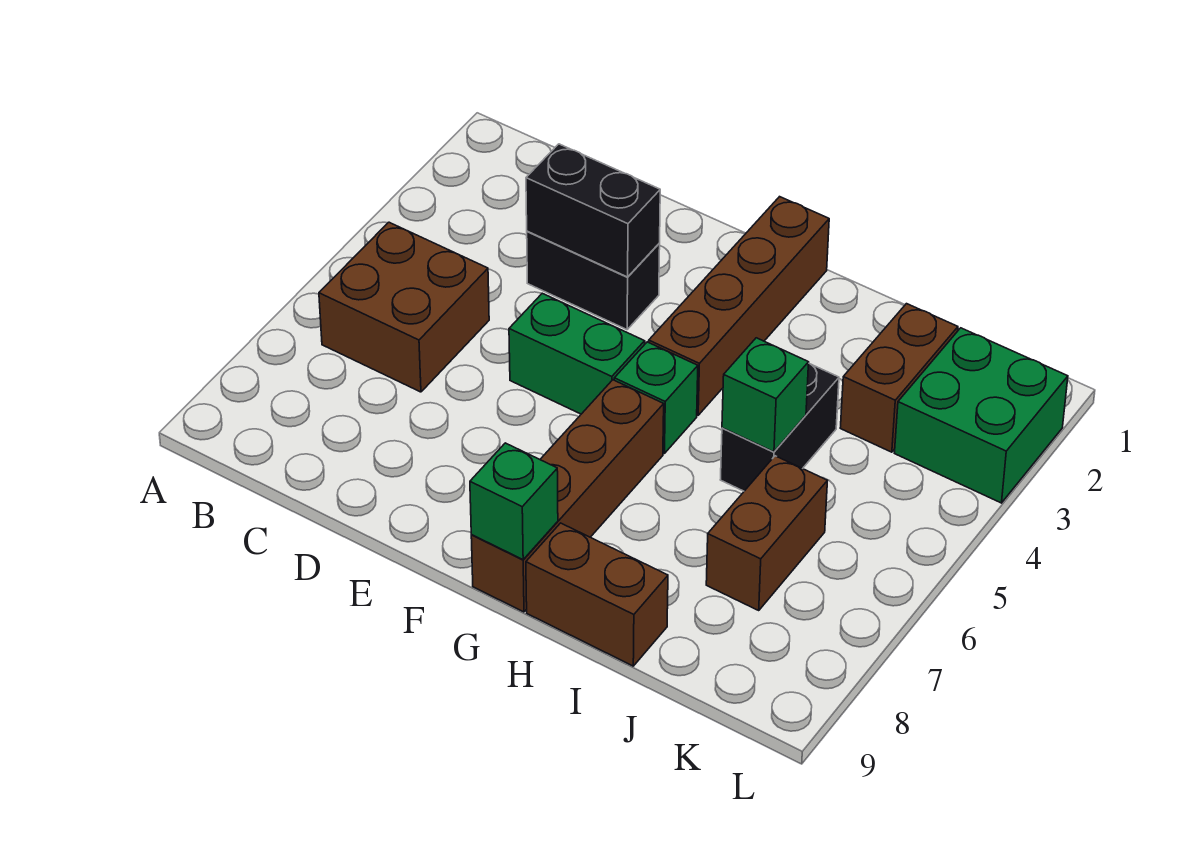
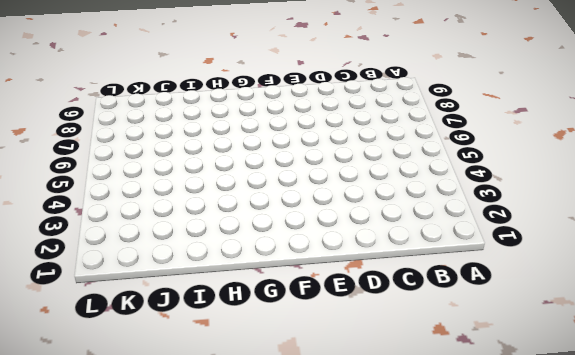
none -> brown 2x2 brick [319,222,489,392]
none -> black 1x2 brick [527,231,660,330]
none -> green 1x2 brick [509,293,645,414]

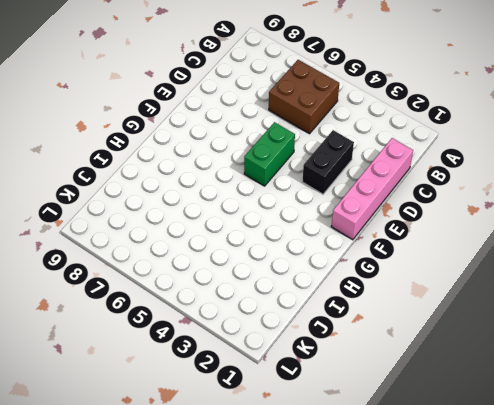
pink 1x4 brick [331,138,413,240] -> none
none -> brown 1x4 brick [649,197,829,415]
none -> green 1x1 brick [614,342,698,454]
none -> brown 1x4 brick [471,380,664,612]

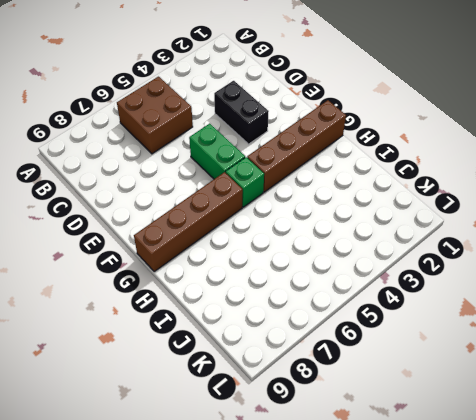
none -> brown 1x2 brick [526,523,668,666]
none -> black 1x2 brick [720,363,839,491]
none -> brown 1x2 brick [840,304,958,452]

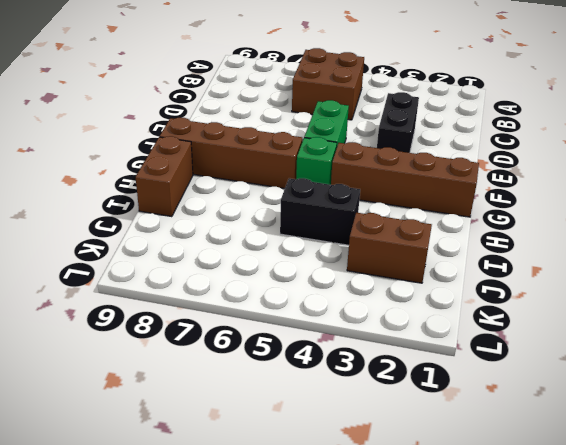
none -> brown 1x2 brick [706,456,827,610]
none -> green 2x2 brick [895,328,1068,503]
none -> black 1x2 brick [526,144,660,277]

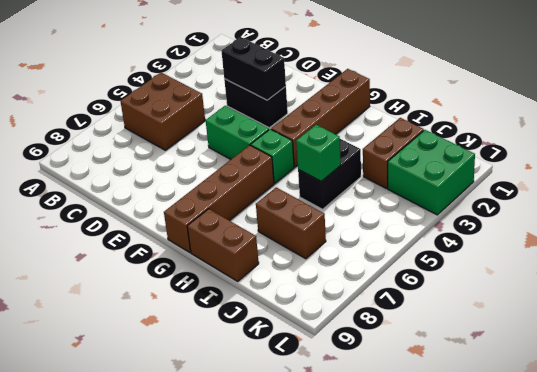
brown 1x2 brick [256,187,326,259] -> brown 1x2 brick turned to [706,456,827,610]
none -> green 1x1 brick [470,443,558,560]

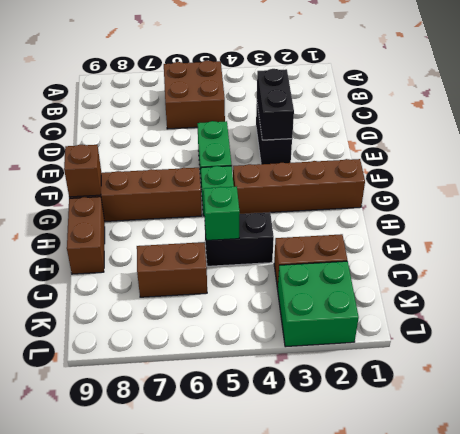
brown 1x1 brick [64,145,101,197] -> green 1x1 brick [470,443,558,560]

